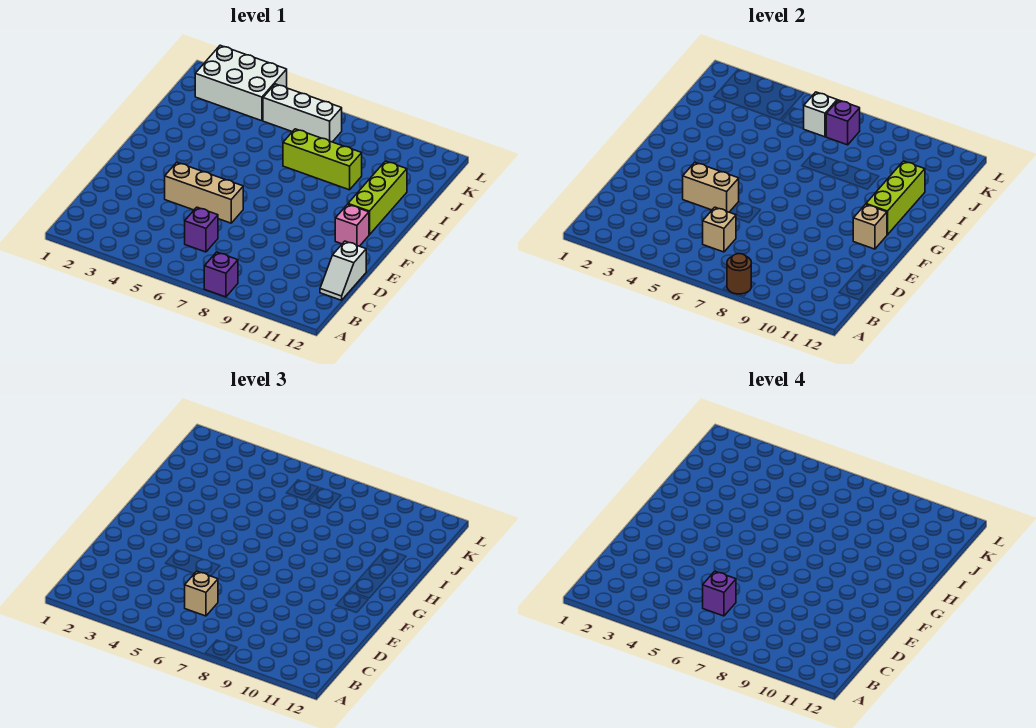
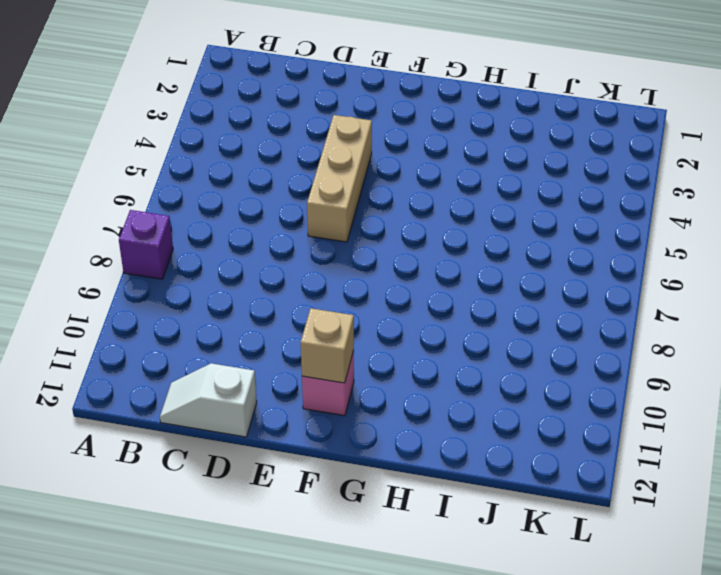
none -> purple 1x1 brick [185,207,218,252]
none -> lime 1x3 brick [348,161,407,235]
none -> lime 1x3 brick [283,129,362,190]

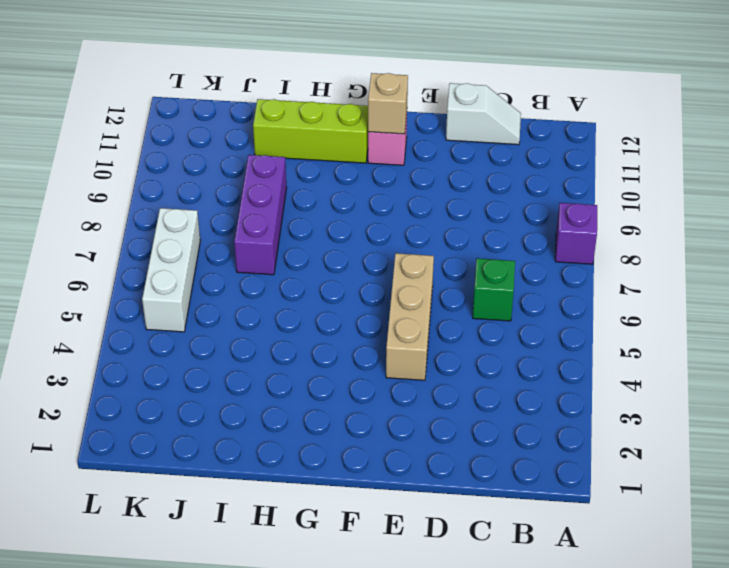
green 1x1 brick [473,258,515,321] -> purple 1x1 brick [185,207,218,252]
purple 1x3 brick [234,155,287,275] -> lime 1x3 brick [283,129,362,190]
none -> white 2x3 brick [195,45,287,121]
none -> brown 1x1 round brick [727,254,751,294]
none -> tan 1x1 brick [703,207,736,252]

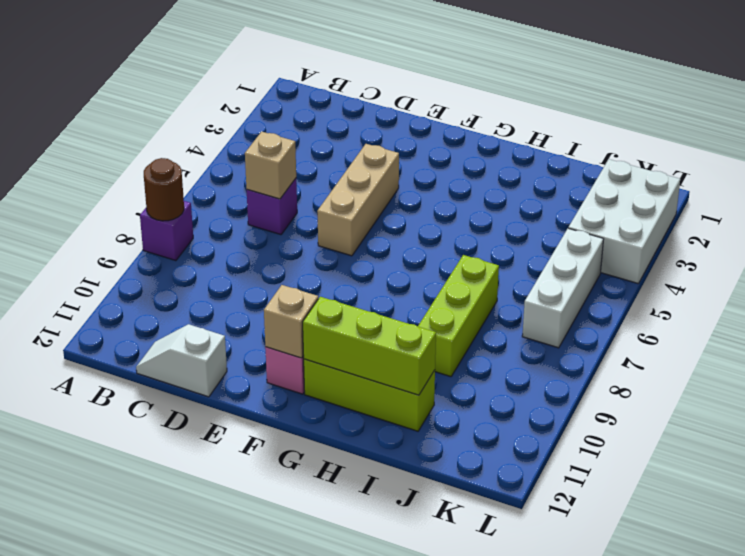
none -> tan 1x2 brick [683,162,739,212]
none -> white 1x1 brick [804,92,837,137]
none -> purple 1x1 brick [826,100,860,145]

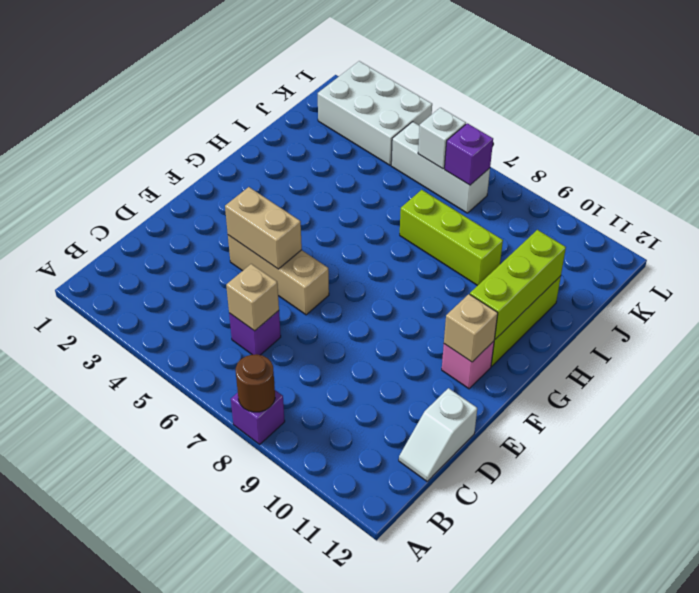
none -> tan 1x1 brick [185,571,218,616]
none -> purple 1x1 brick [703,571,736,616]

